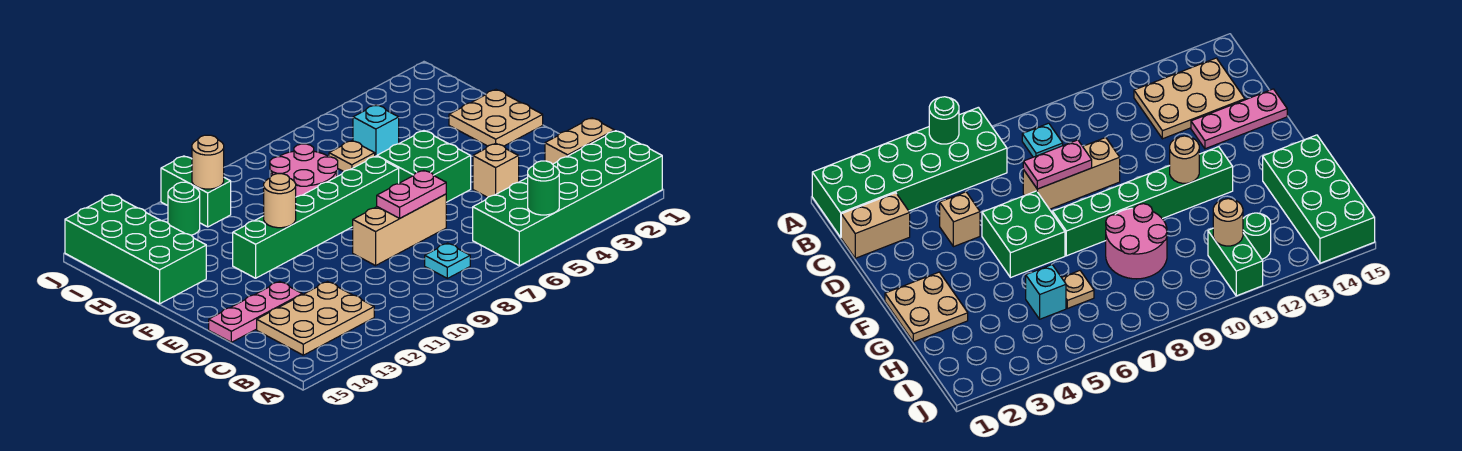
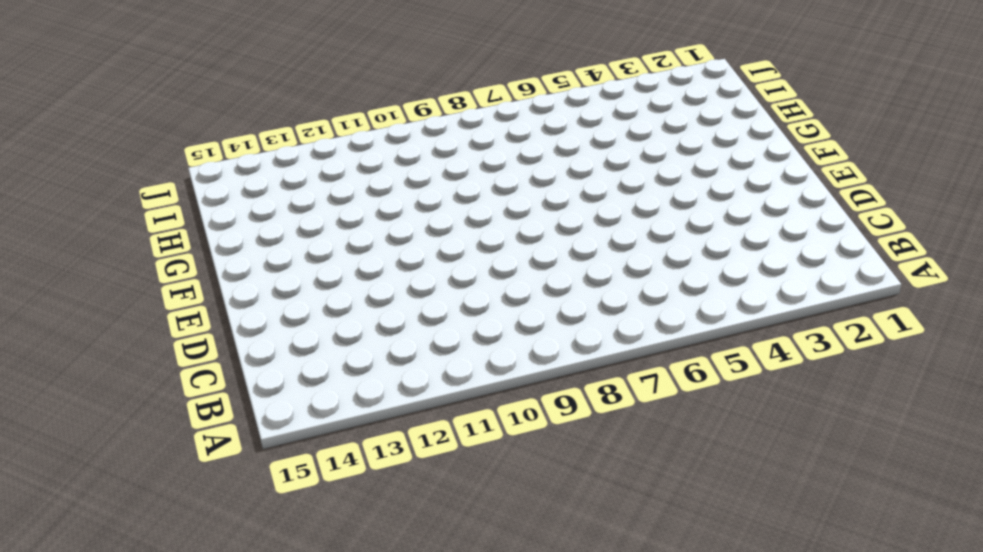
none -> green 2x6 brick [473,131,662,266]
none -> cyan 1x1 plate [425,243,470,278]
none -> tan 2x3 plate [257,282,374,355]

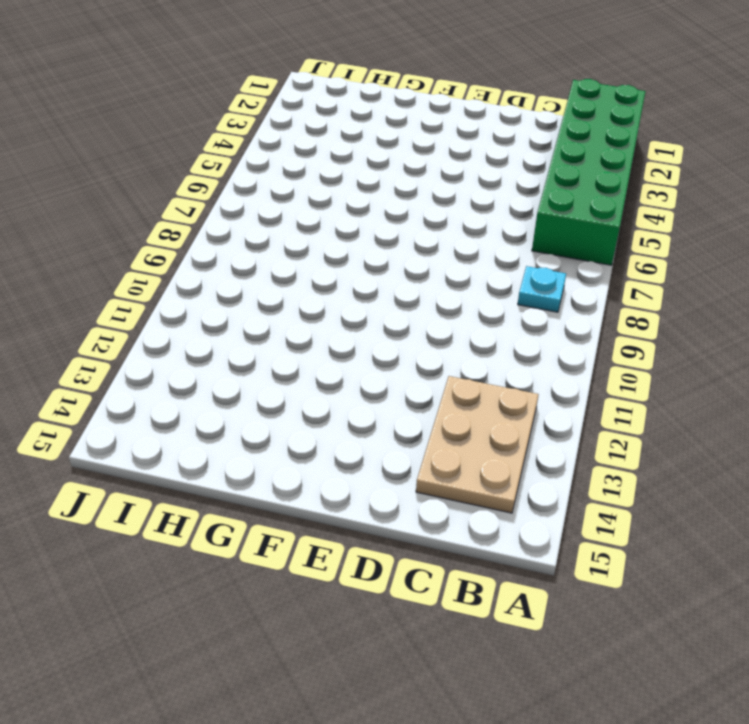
none -> tan 1x2 brick [545,118,615,164]
none -> tan 1x1 brick [473,143,519,197]
none -> tan 1x3 brick [353,194,446,266]

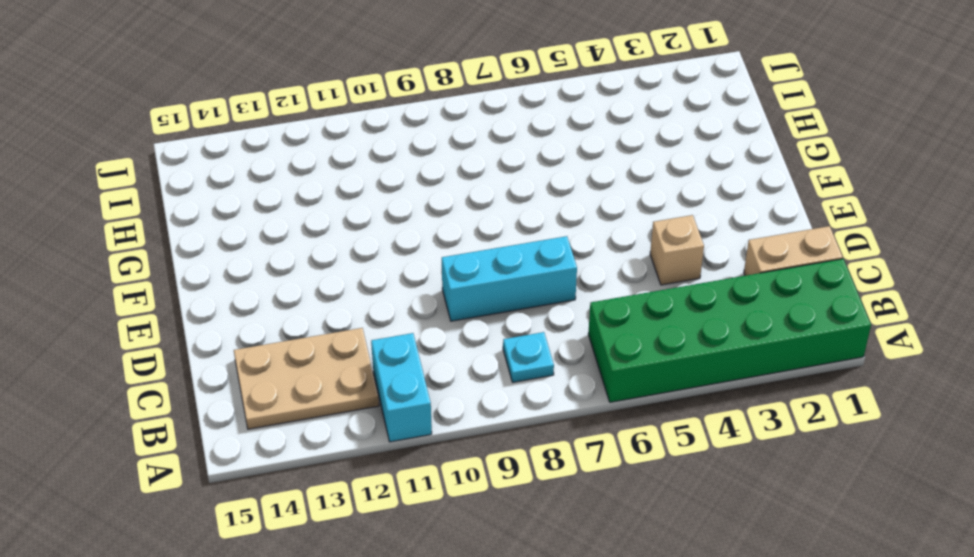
cyan 1x2 brick [371,333,432,442] -> none
cyan 1x3 brick [442,236,577,321] -> tan 1x3 brick [353,194,446,266]
none -> pink 1x3 plate [209,282,302,342]
none -> green 2x2 brick [377,131,471,202]
none -> tan 2x2 plate [449,90,543,146]

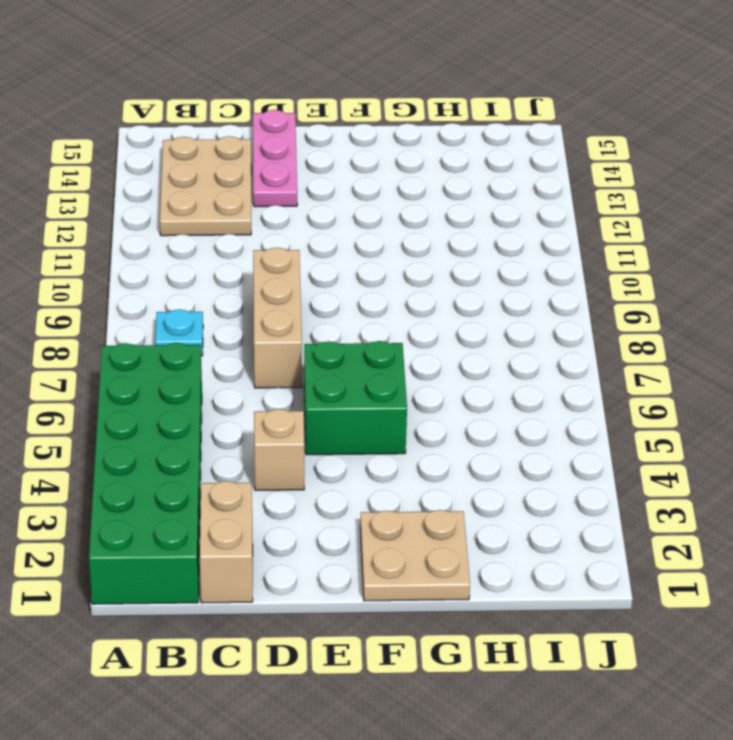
none -> green 1x6 brick [233,156,399,278]
none -> pink 2x2 round brick [270,144,338,197]
none -> green 2x4 brick [65,194,206,304]

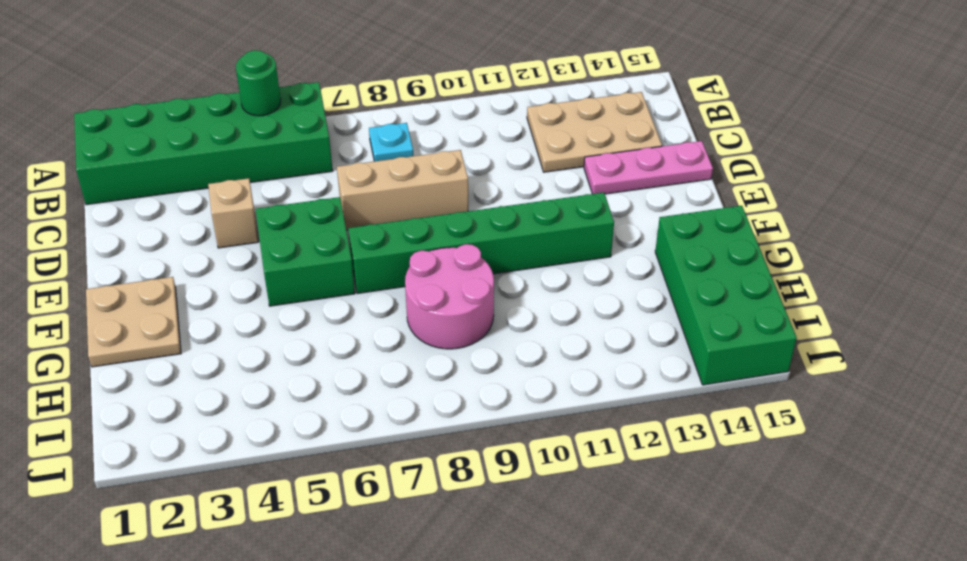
none -> tan 1x2 brick [545,118,615,164]
none -> cyan 1x1 brick [353,105,399,156]
none -> tan 1x1 plate [329,141,375,172]

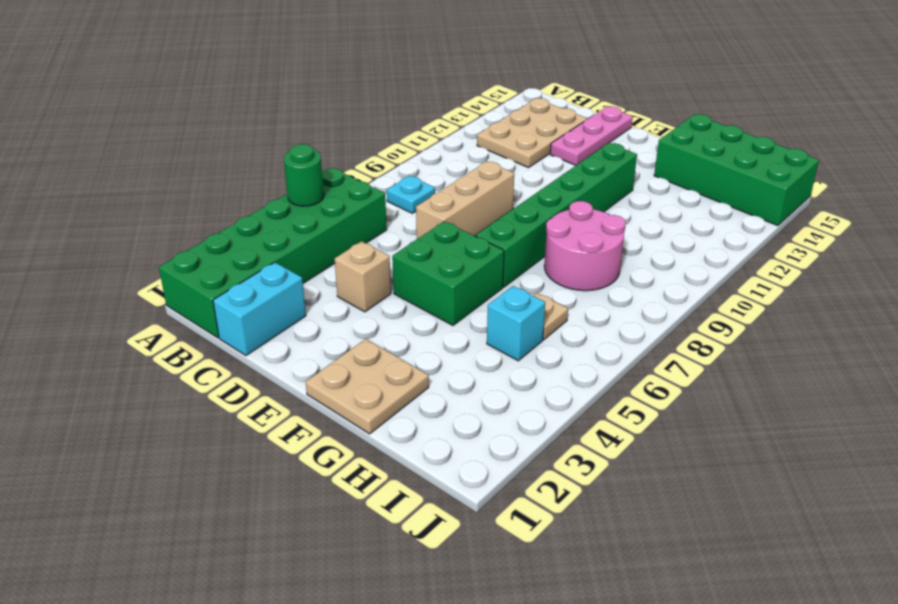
cyan 1x2 brick [213,262,306,356] -> tan 1x2 brick [545,118,615,164]
none -> green 1x2 brick [161,156,231,227]
none -> green 1x1 round brick [168,182,200,235]
none -> pink 1x2 plate [377,170,446,218]

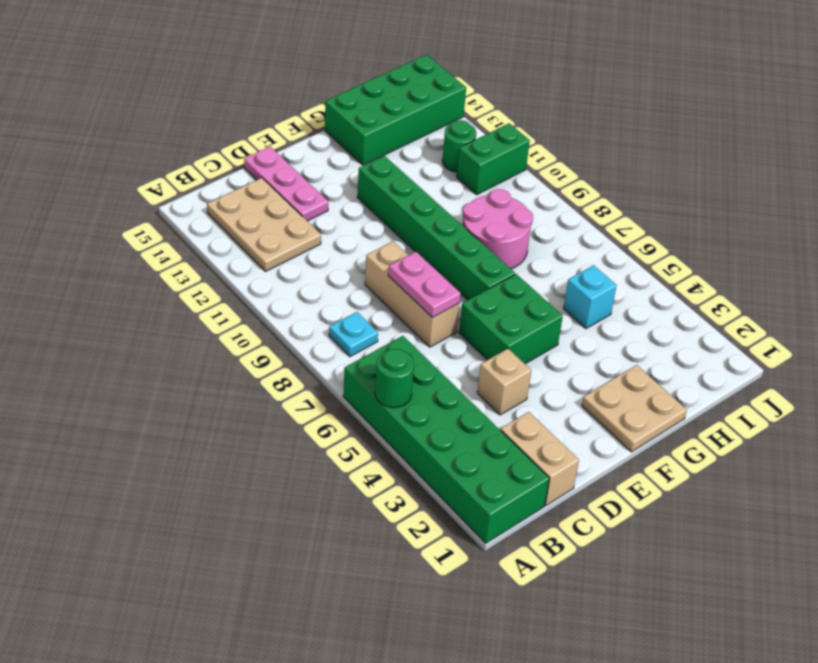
none -> tan 1x1 plate [329,141,375,172]
none -> tan 1x1 round brick [264,174,296,228]
none -> tan 1x1 round brick [192,135,224,189]

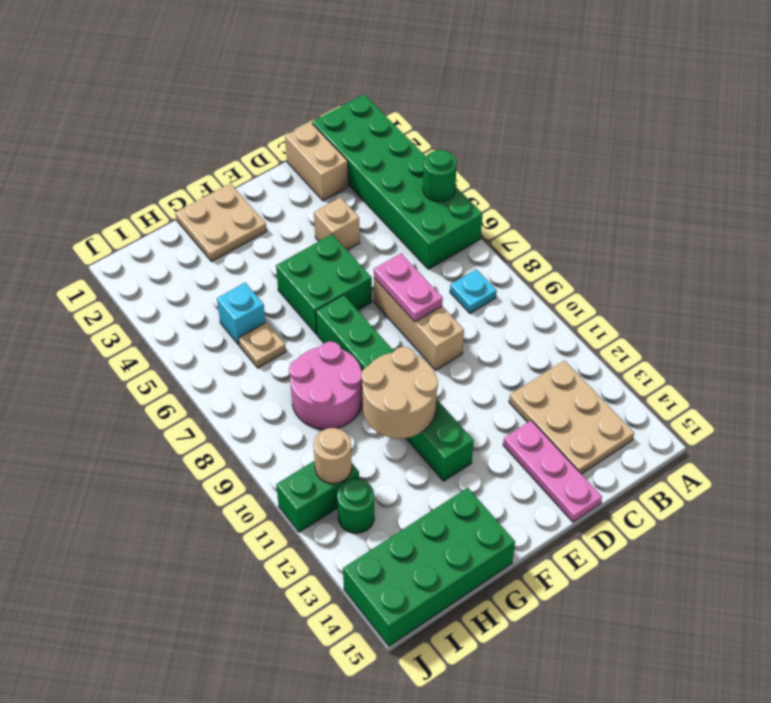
tan 2x2 round brick [362,347,438,438] -> tan 1x1 round brick [264,174,296,228]

